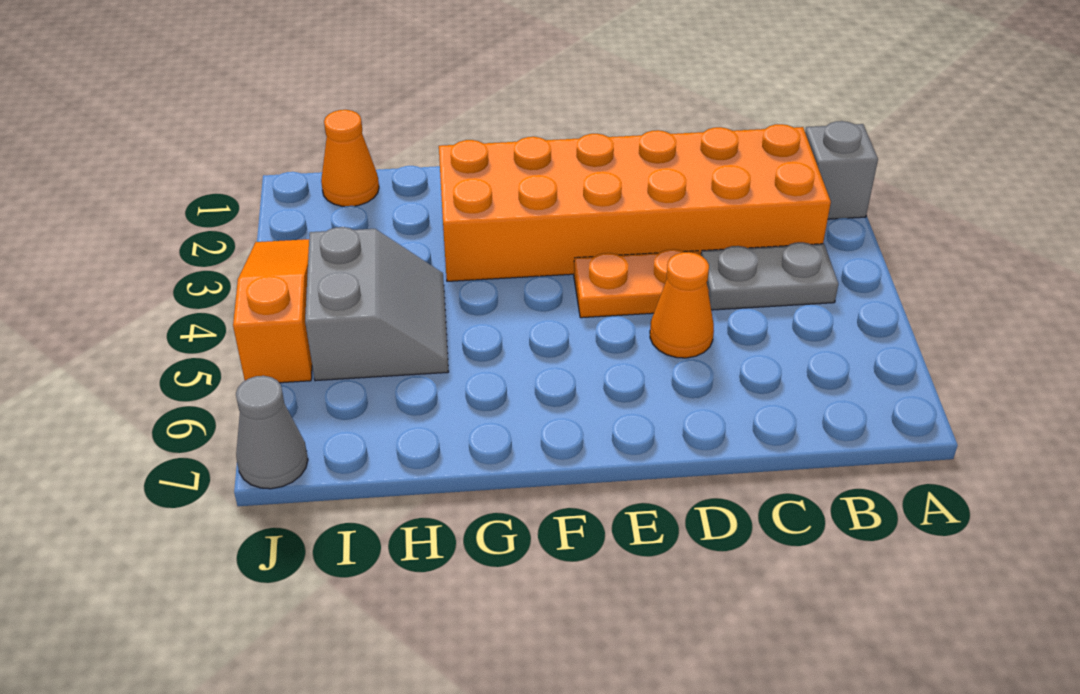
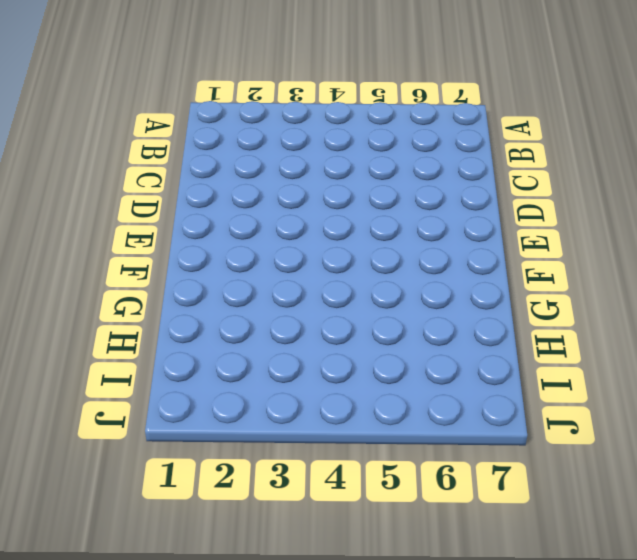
none -> grey 1x1 brick [805,121,878,219]
none -> orange 2x6 brick [439,124,831,281]

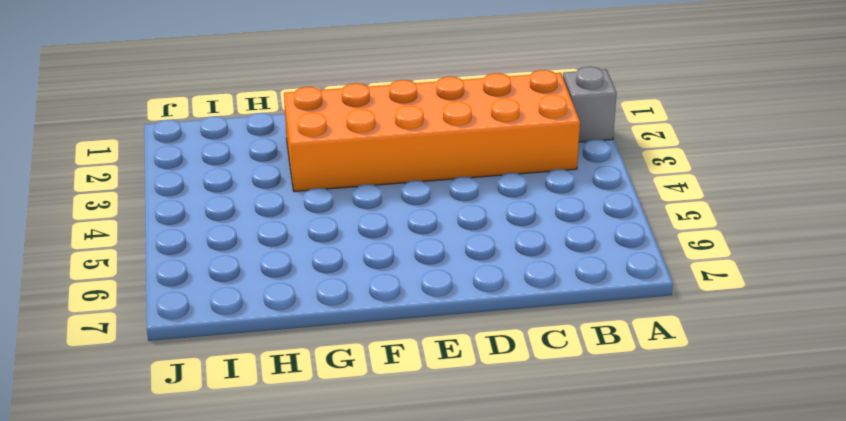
none -> grey 1x2 plate [701,242,838,310]
none -> orange 1x2 plate [574,249,709,318]

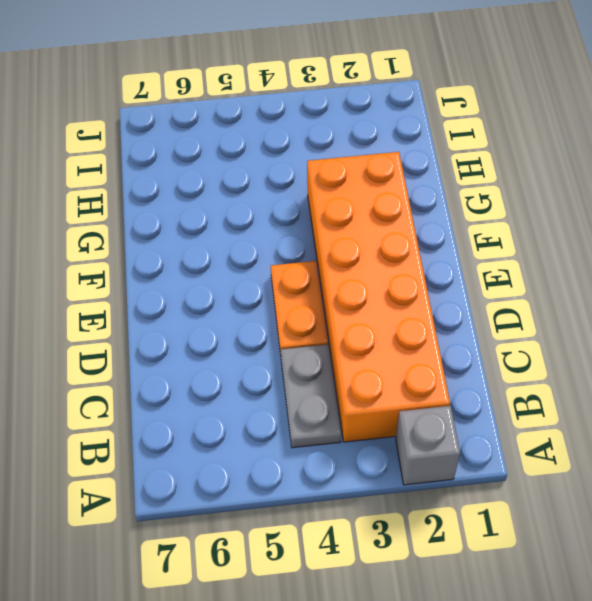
none -> orange 1x1 cone [650,252,714,358]
none -> grey 2x2 slope [305,227,448,381]

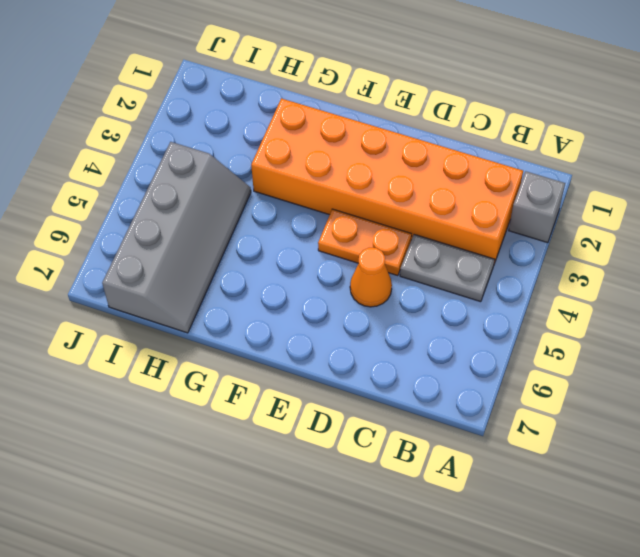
grey 2x4 slope [102,142,251,333] -> grey 2x2 slope [305,227,448,381]
none -> orange 1x1 cone [321,110,379,206]
none -> orange 1x3 slope [233,239,312,383]

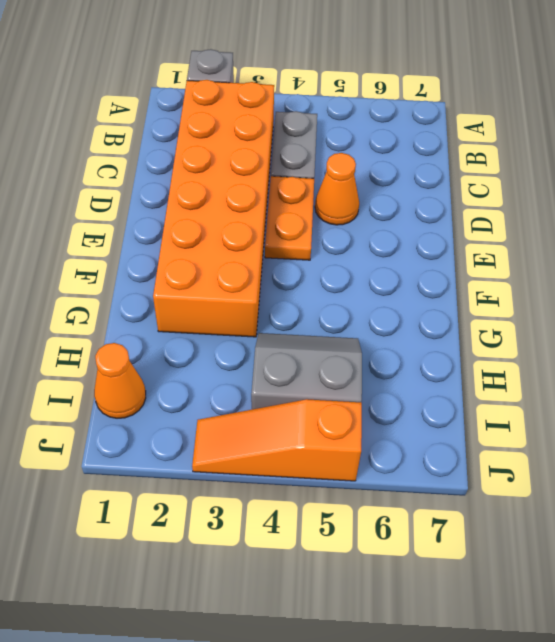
none -> grey 1x1 cone [236,376,308,489]

